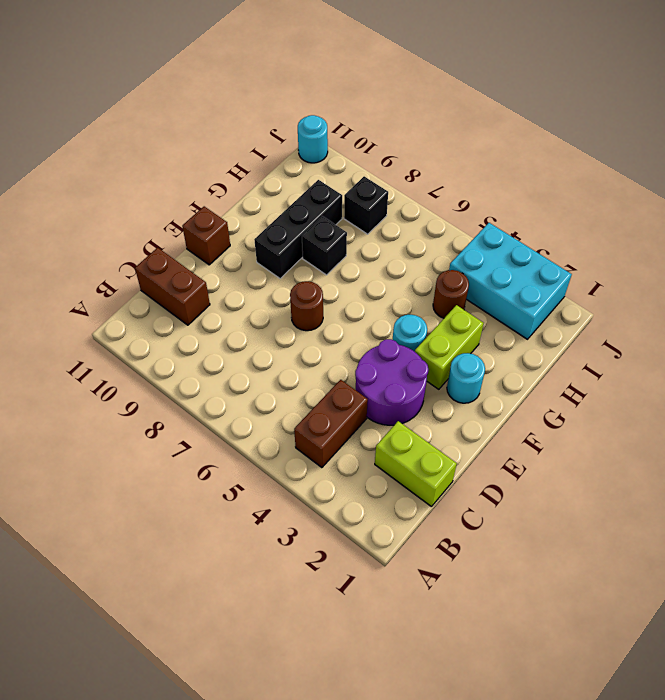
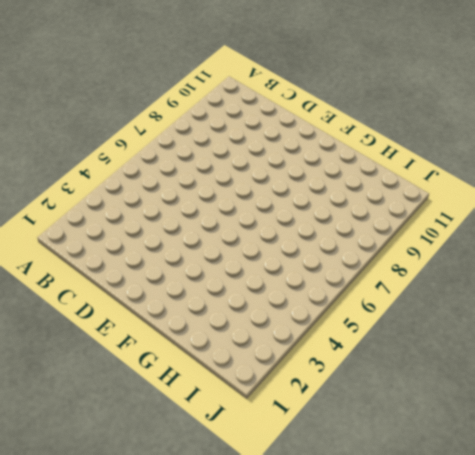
none -> brown 1x2 brick [294,380,368,468]
none -> lime 1x2 brick [375,421,457,507]
none -> brown 1x2 brick [135,248,210,325]

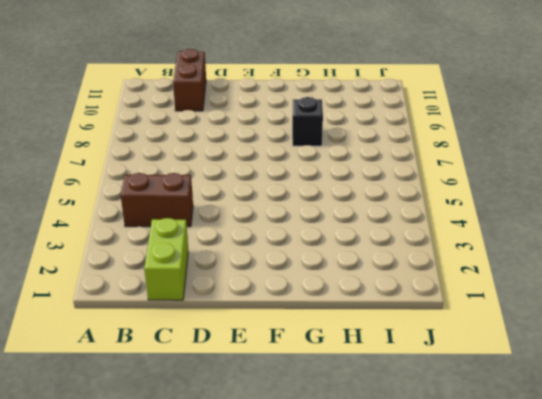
none -> purple 2x2 round brick [355,339,428,425]
none -> brown 1x1 round brick [290,281,323,331]
none -> brown 1x1 brick [182,206,230,265]

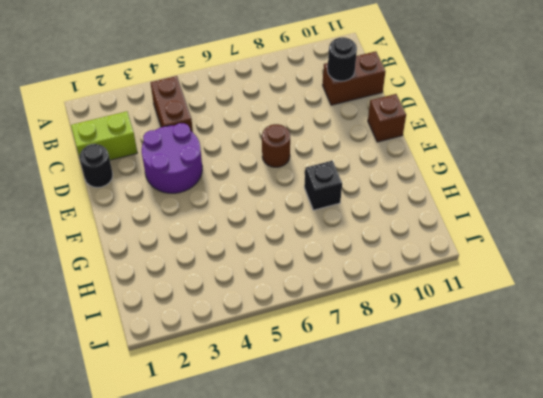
black 1x1 round brick [327,37,357,81] -> none
black 1x1 round brick [80,144,113,188] -> none
none -> cyan 1x1 round brick [447,353,485,403]
none -> lime 1x2 brick [415,305,484,389]
none -> cyan 1x1 round brick [393,315,427,352]

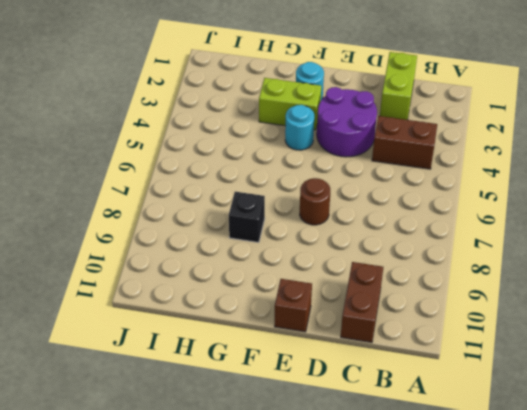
none -> black 1x3 brick [254,180,342,279]
none -> brown 1x1 round brick [433,270,469,318]
none -> cyan 2x3 brick [449,223,572,339]

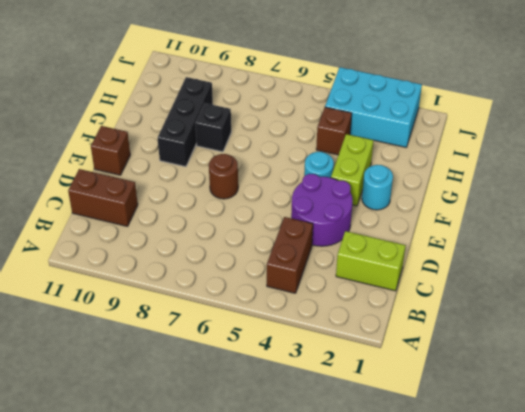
brown 1x1 brick [316,107,352,155] -> brown 1x1 round brick [433,270,469,318]
none -> black 1x1 brick [344,176,388,234]
none -> cyan 1x1 round brick [298,115,328,163]

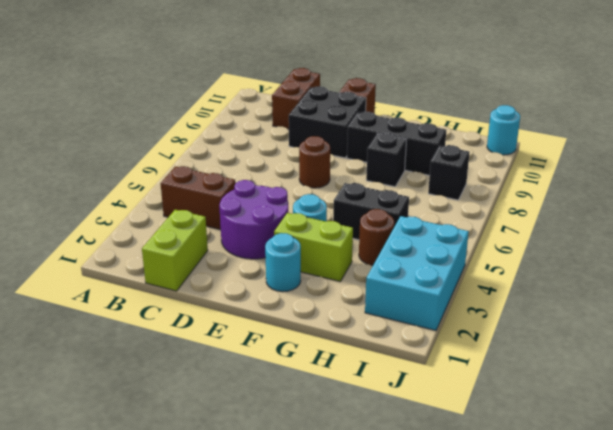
black 2x2 brick [289,86,366,158] -> none
black 1x2 brick [333,183,409,240] -> none

